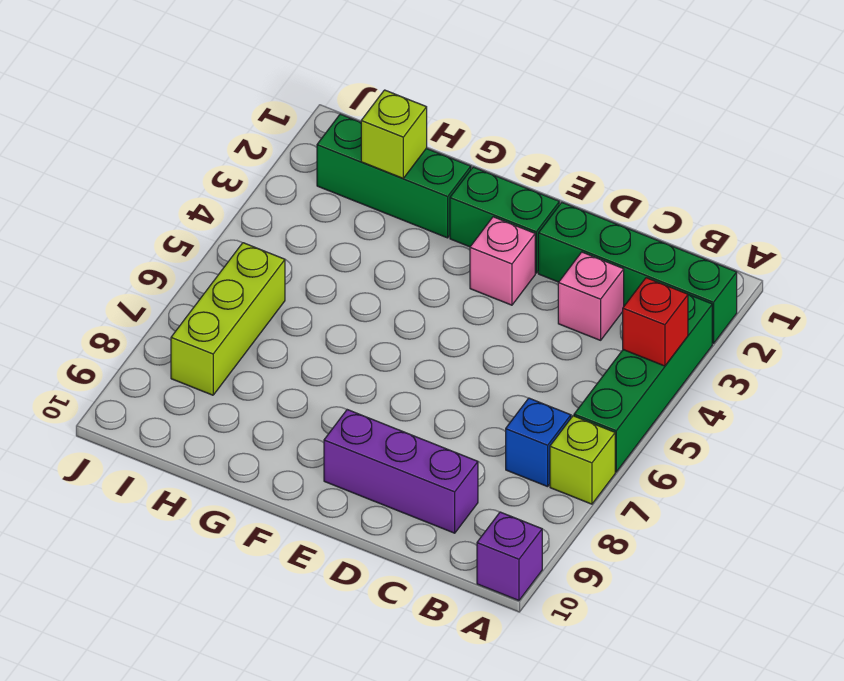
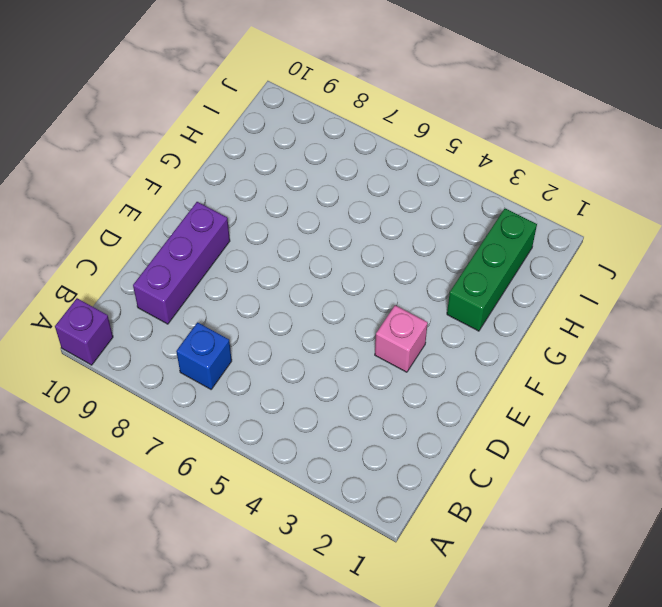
none -> green 1x4 brick [538,202,737,344]
none -> green 1x4 brick [574,295,712,472]
none -> lime 1x1 brick [550,416,615,504]

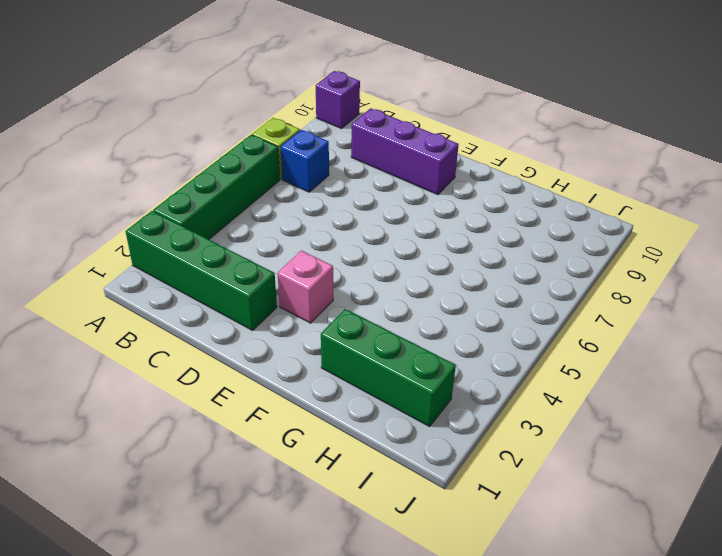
none -> pink 1x1 brick [558,252,624,340]
none -> green 1x2 brick [450,167,559,273]
none -> lime 1x3 brick [171,243,285,395]

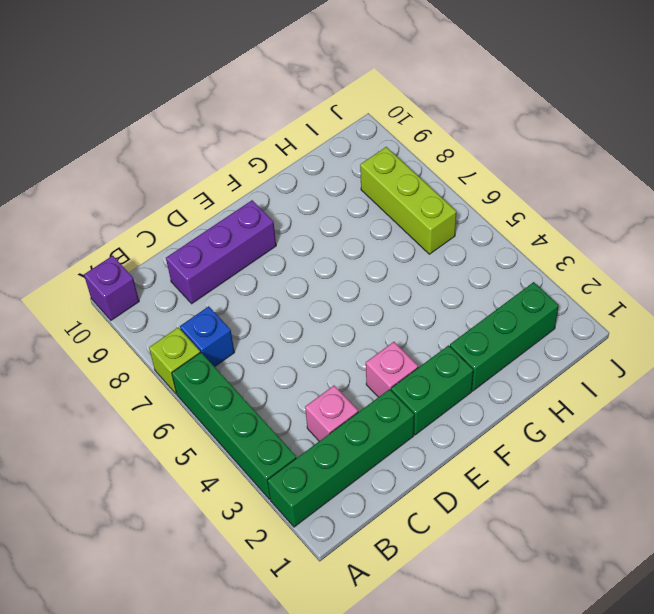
none -> red 1x1 brick [623,278,688,366]
none -> lime 1x1 brick [361,90,427,178]

